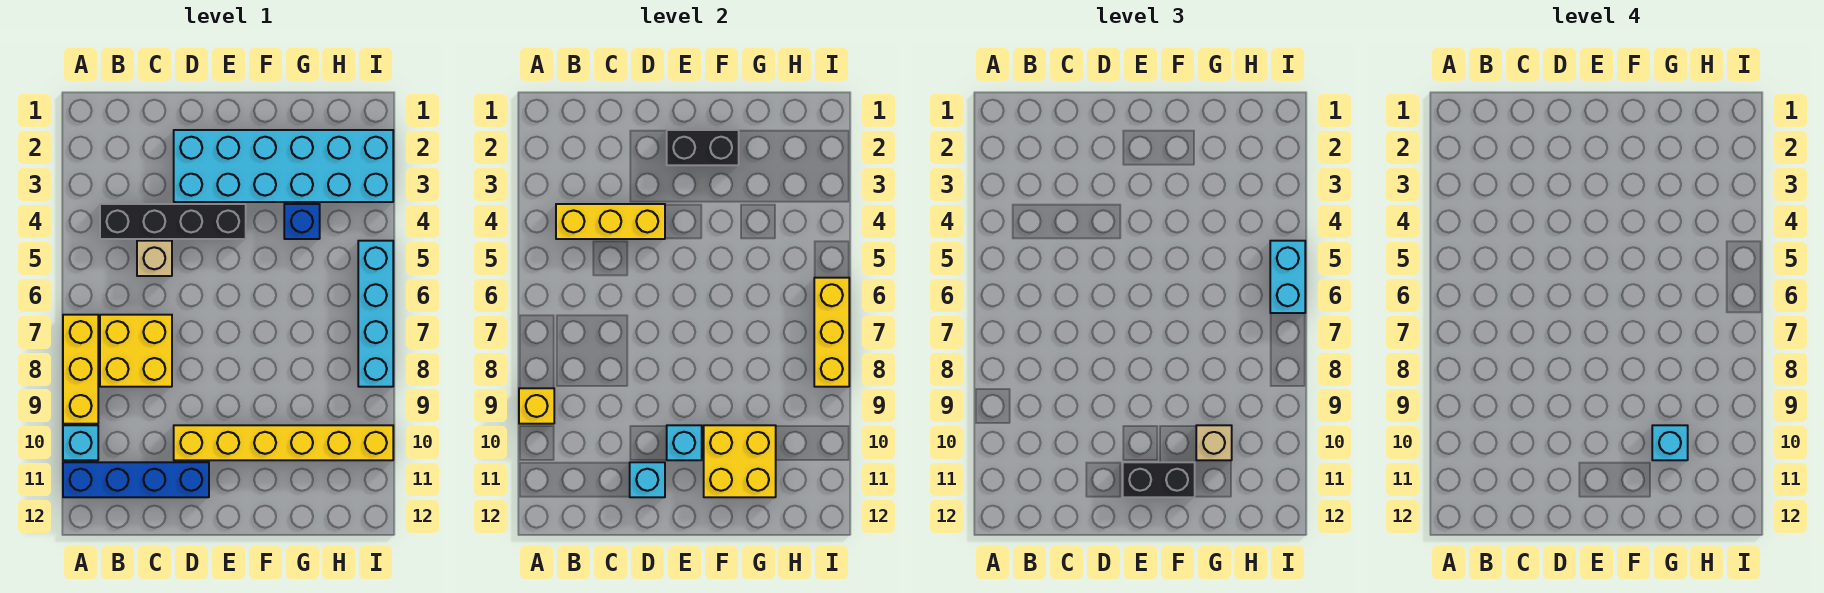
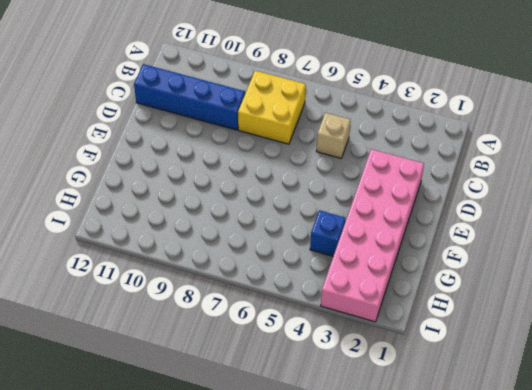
blue 1x4 brick [134,64,245,130] -> blue 1x4 brick turned to [63,462,209,497]
pink 2x6 brick [321,149,424,322] -> cyan 2x6 brick [174,130,393,202]
none -> yellow 1x3 brick [63,315,98,424]
none -> cyan 1x1 brick [63,425,98,460]
none -> black 1x4 brick [100,204,246,239]

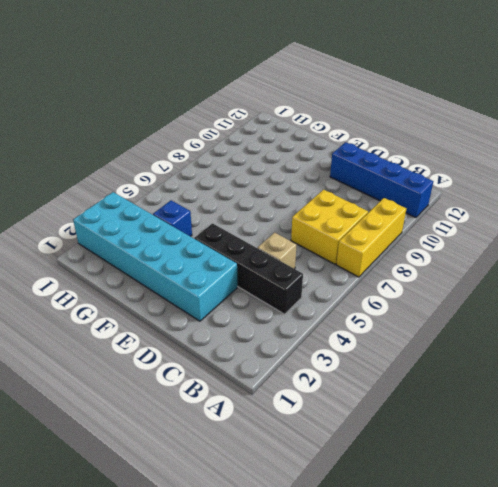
none -> cyan 1x1 brick [63,425,98,460]
none -> yellow 1x6 brick [174,425,393,460]
none -> cyan 1x4 brick [358,241,393,387]

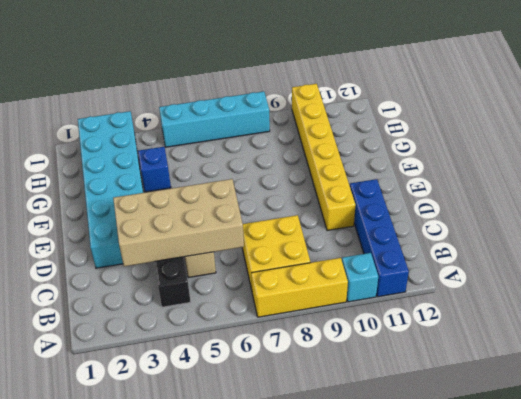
tan 2x4 brick [113,179,244,266] -> yellow 1x3 brick [556,204,665,239]
none -> yellow 1x1 brick [519,388,554,424]
none -> cyan 1x1 brick [630,462,665,497]
none -> black 1x2 brick [667,130,739,165]

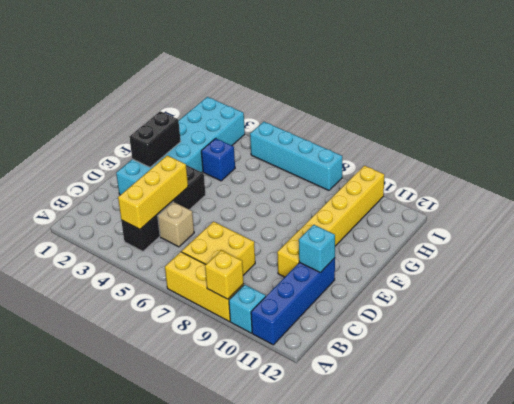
none -> cyan 1x1 brick [667,425,702,460]
none -> yellow 2x2 brick [704,425,776,497]
none -> yellow 1x3 brick [814,278,849,387]

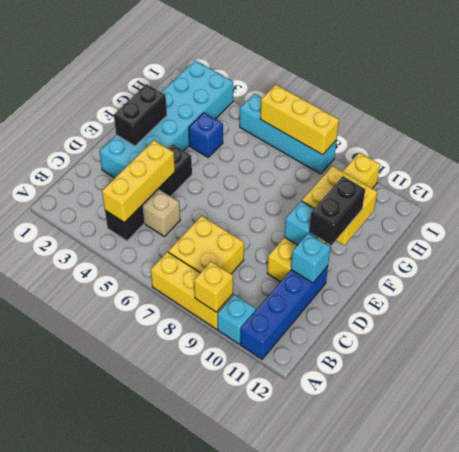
none -> tan 1x1 brick [1196,425,1232,460]
none -> cyan 1x2 brick [1270,241,1305,313]
none -> cyan 1x1 brick [1652,425,1688,460]

